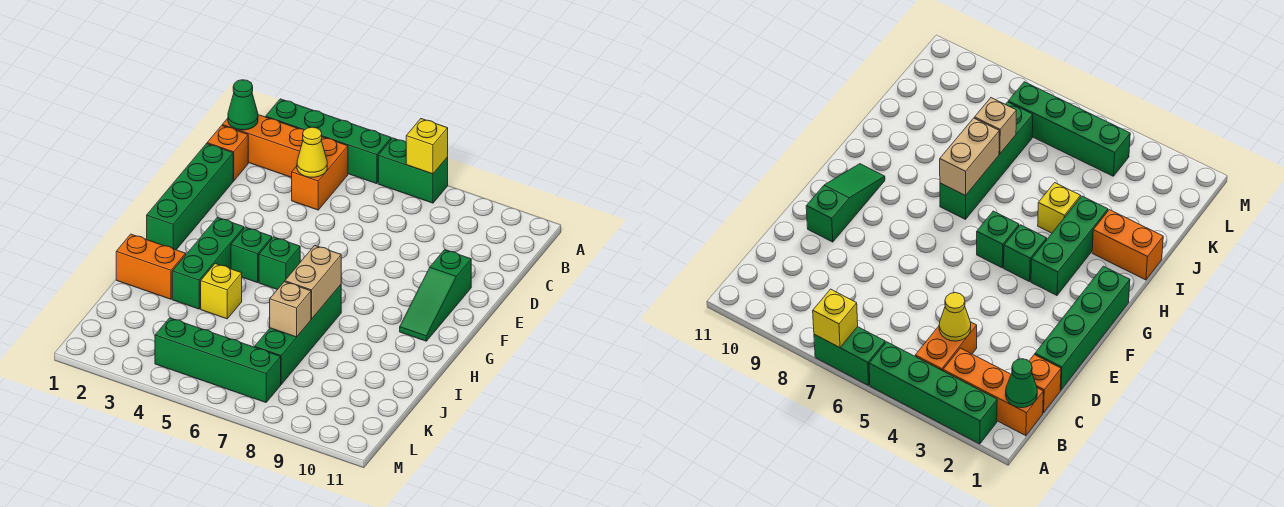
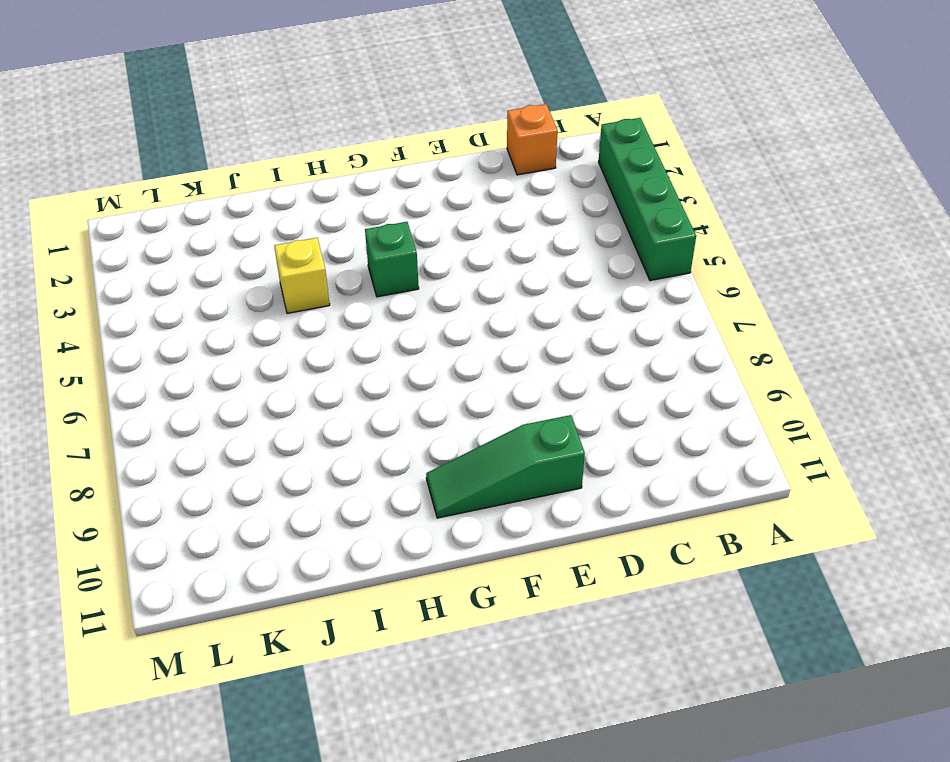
none -> green 1x2 brick [378,138,448,203]
none -> orange 1x3 brick [222,115,304,178]
none -> orange 1x2 brick [292,137,348,210]

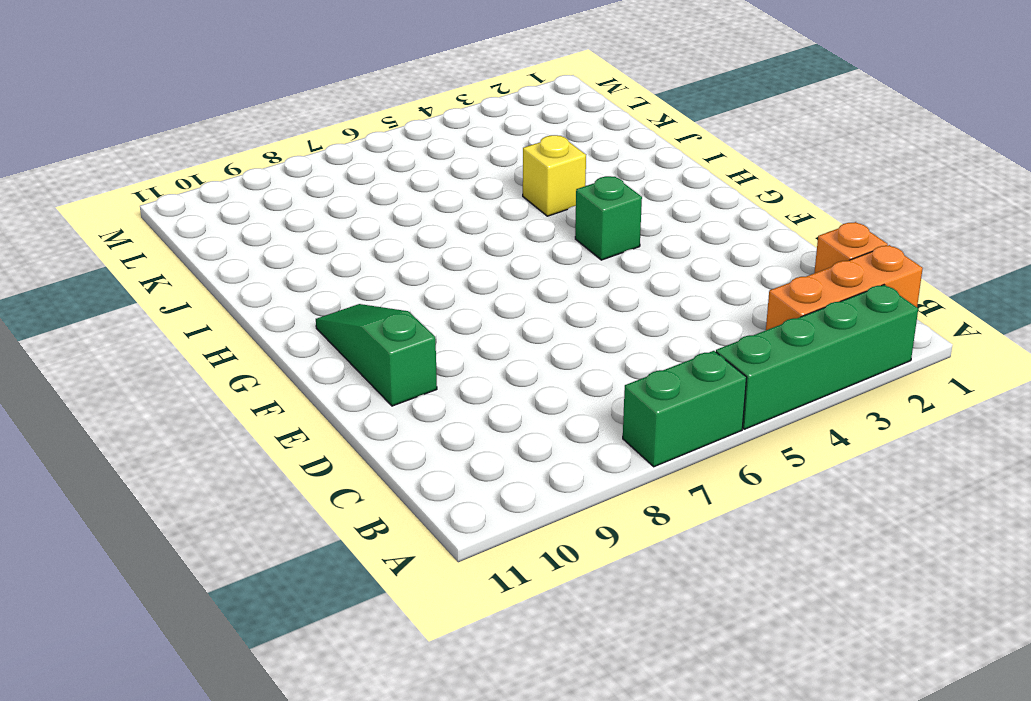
none -> orange 1x2 brick [292,137,348,210]
none -> green 1x4 brick [147,144,233,250]
none -> green 1x3 brick [172,217,244,309]

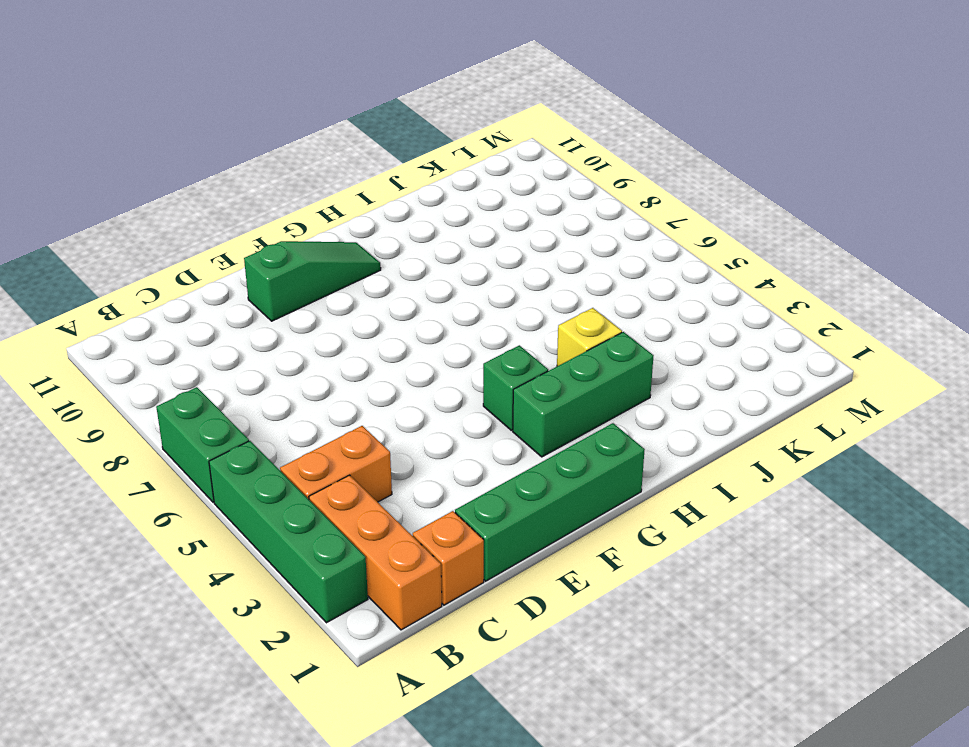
none -> green 1x1 brick [259,237,300,290]
none -> green 1x4 brick [255,285,341,384]
none -> orange 1x2 brick [116,234,186,299]

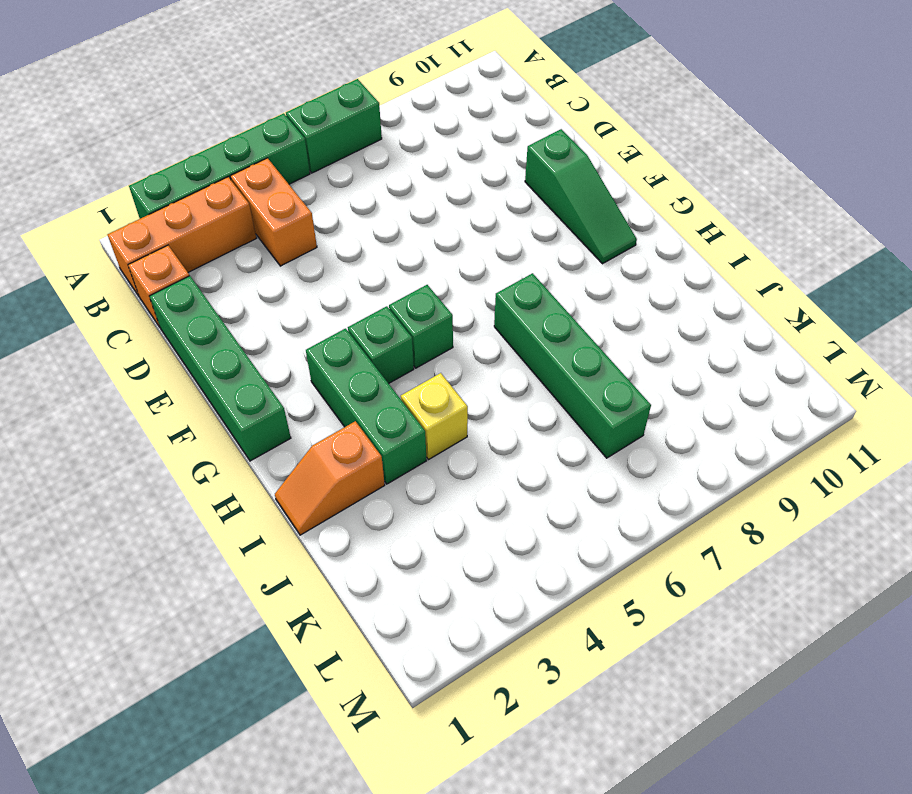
orange 1x2 slope [275,421,385,535] -> orange 1x2 brick [116,234,186,299]
none -> green 1x4 brick [155,318,281,402]
none -> yellow 1x1 brick [406,119,448,174]
none -> green 1x1 cone [228,80,258,130]

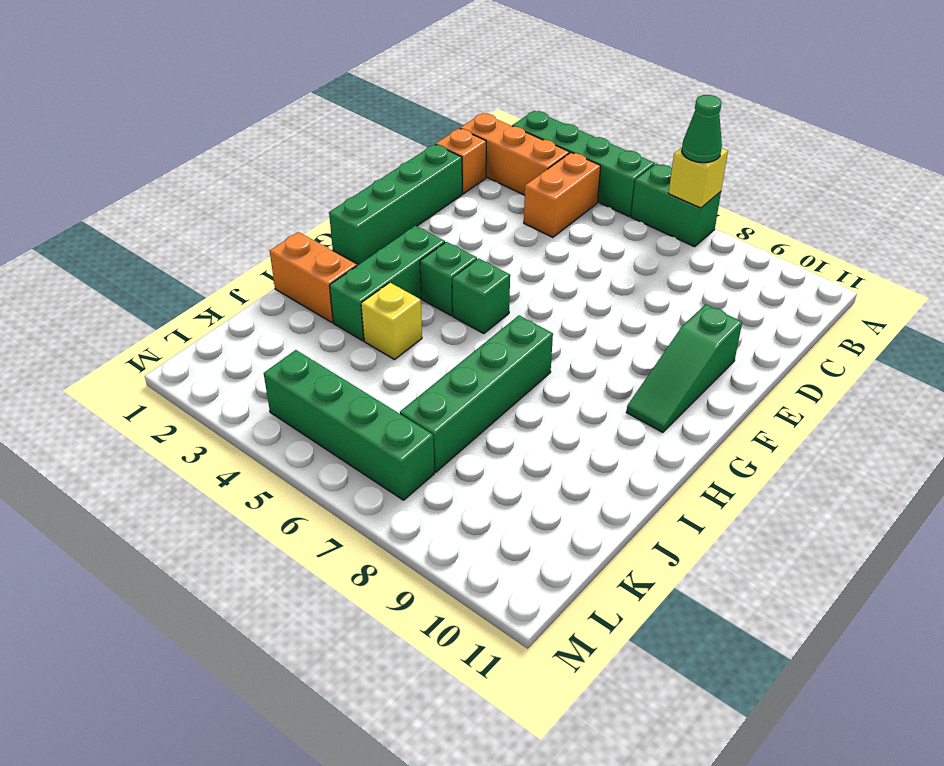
green 1x1 cone [682,95,722,163] -> green 1x1 cone moved to [228,80,258,130]
none -> yellow 1x1 cone [297,127,327,177]
none -> tan 1x2 brick [285,245,341,319]
none -> tan 1x1 brick [270,282,311,337]

